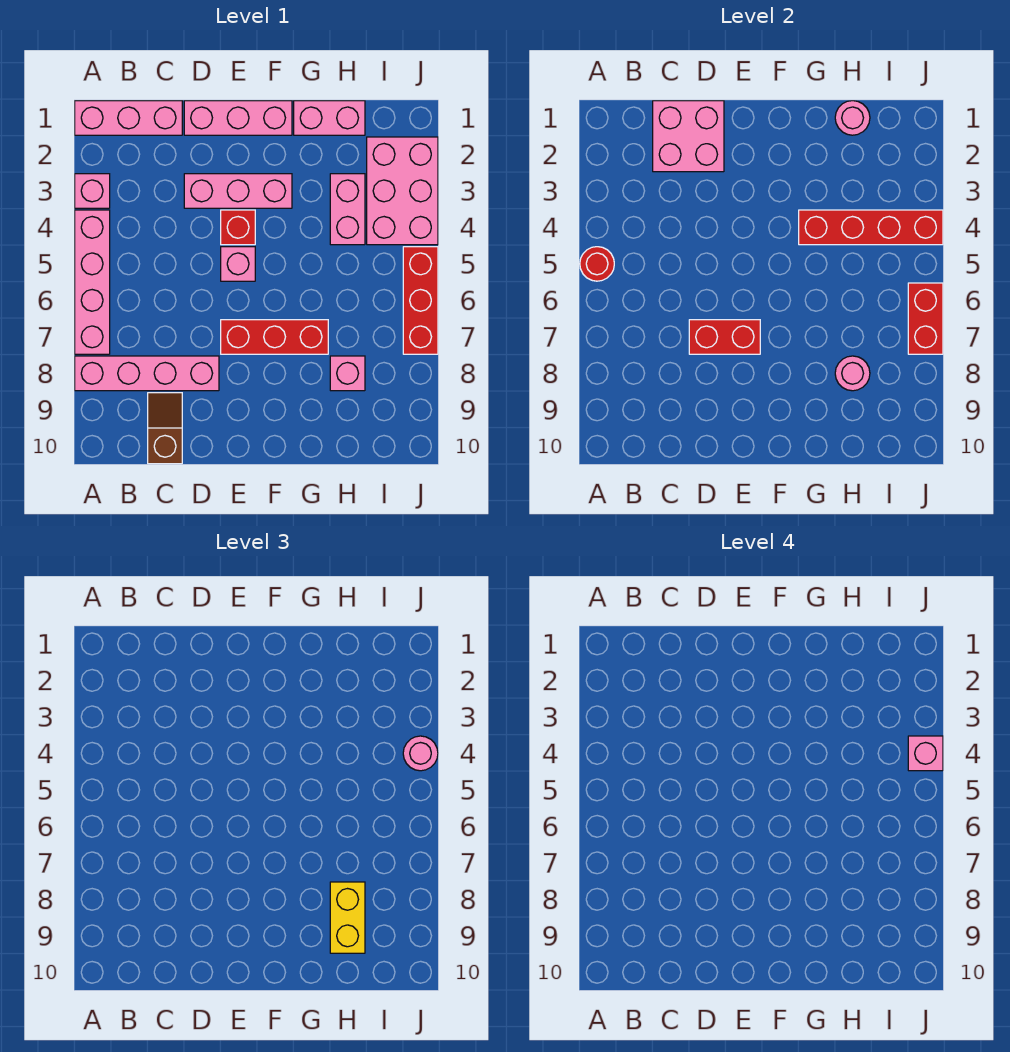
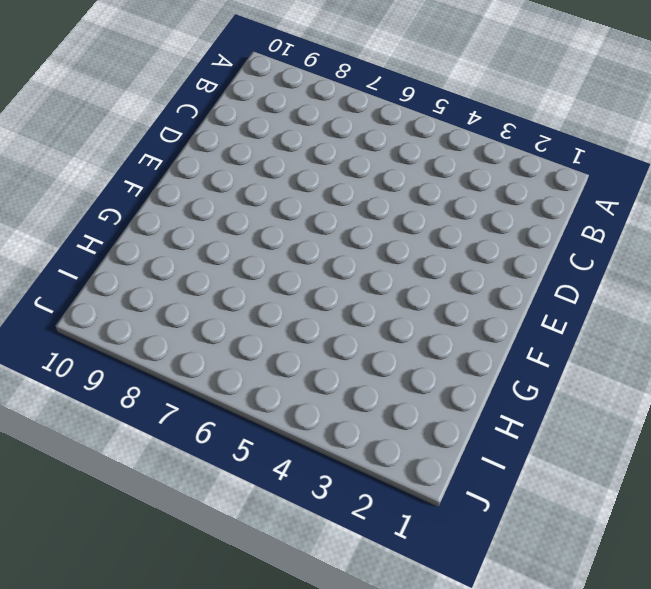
none -> pink 1x3 brick [75,101,182,135]
none -> pink 1x1 brick [75,174,110,208]
none -> pink 1x4 brick [75,210,110,354]

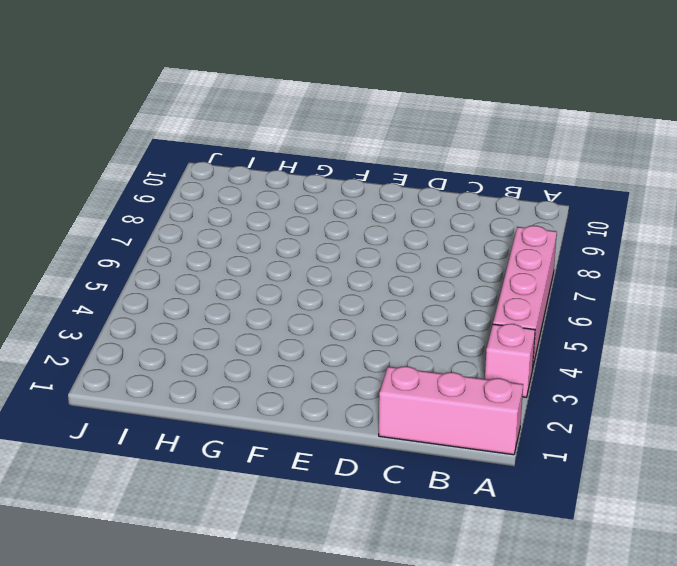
none -> pink 1x4 brick [75,356,219,391]
none -> brown 1x2 slope [148,393,182,464]
none -> pink 1x3 brick [184,101,292,135]

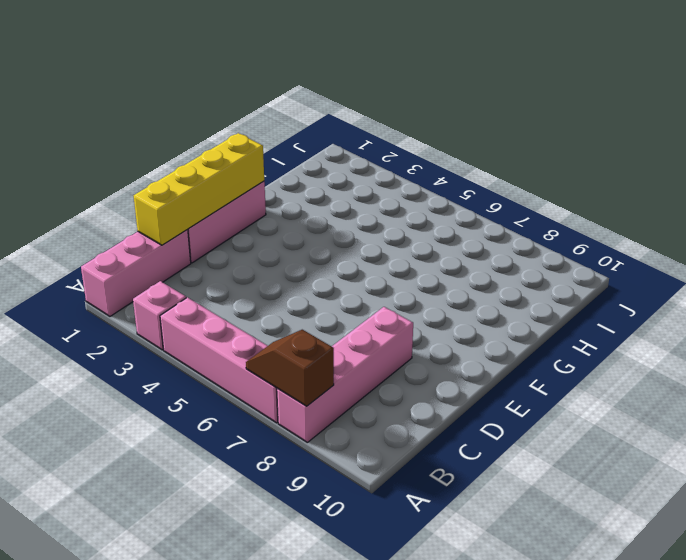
brown 1x2 slope [246,330,334,406] -> brown 1x2 slope moved to [148,393,182,464]
yellow 1x4 brick [134,133,264,245] -> pink 2x2 brick [653,101,724,172]
none -> pink 1x3 brick [184,174,292,208]
none -> red 1x1 brick [221,210,255,245]
none -> pink 1x1 brick [221,247,255,281]

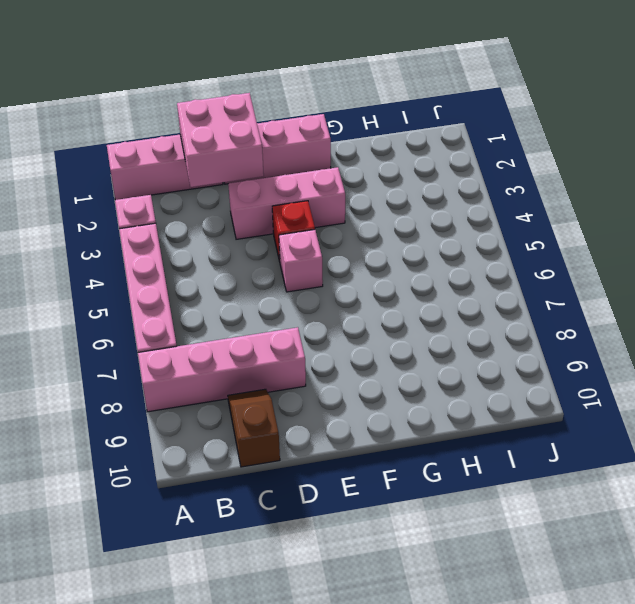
none -> red 1x3 brick [221,320,328,354]
none -> pink 1x2 brick [294,101,365,135]
none -> pink 1x2 brick [330,174,365,245]

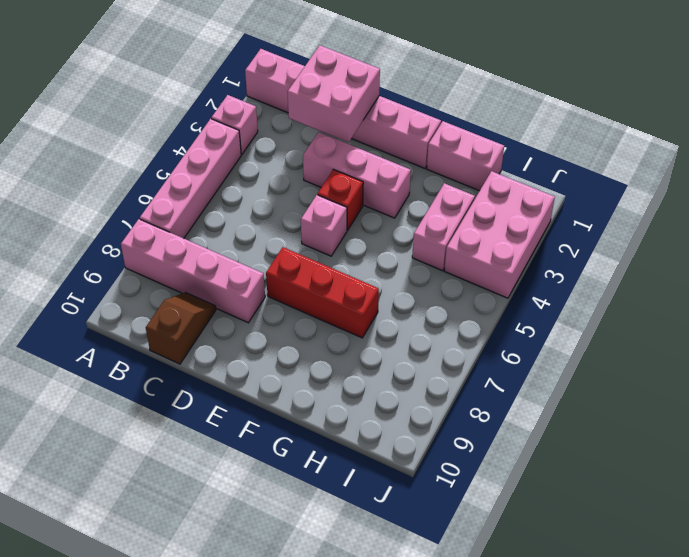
none -> pink 1x1 brick [330,356,365,391]
none -> red 1x3 brick [403,247,438,354]
none -> red 1x1 round brick [580,247,614,281]

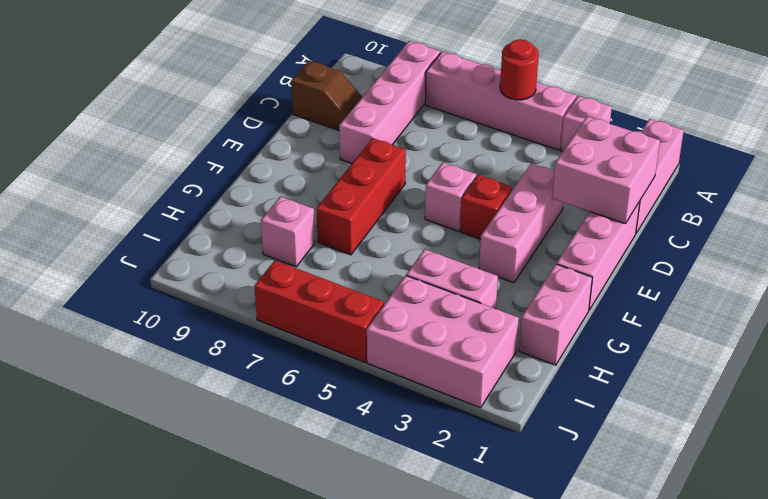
none -> red 1x2 brick [689,320,760,354]
none -> red 1x4 brick [799,210,943,245]
none -> pink 1x1 round brick [835,101,870,135]

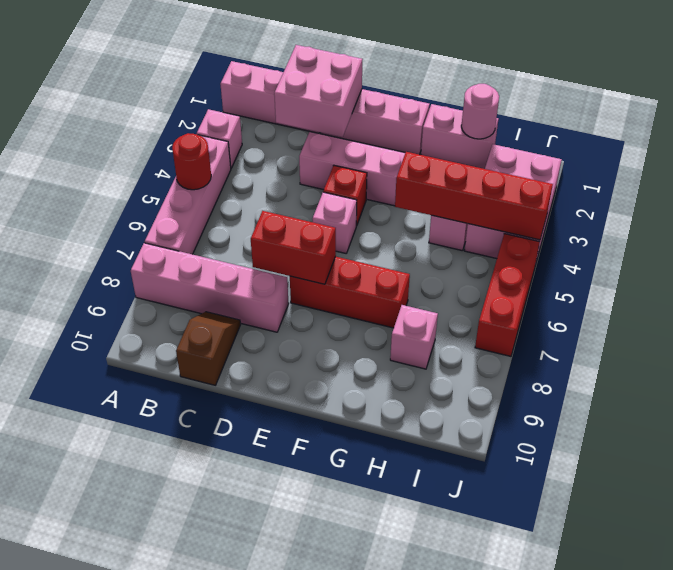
none -> pink 1x1 round brick [835,356,870,391]
none -> red 1x2 brick [908,283,943,354]
none -> yellow 1x2 brick [330,882,365,953]

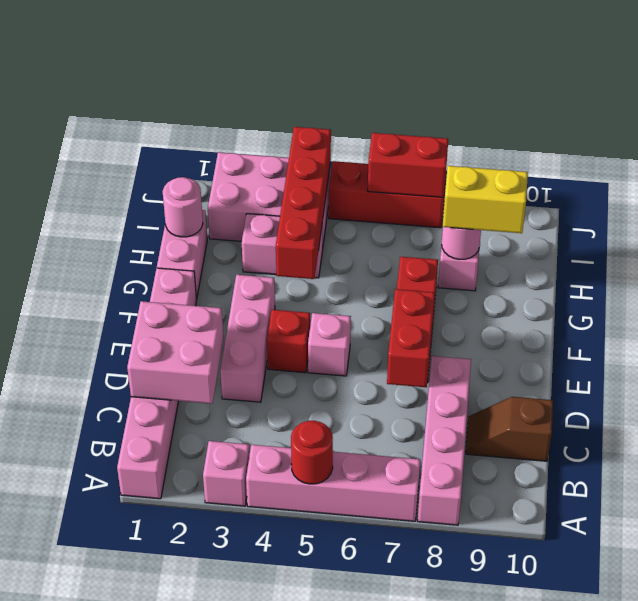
none -> pink 1x1 round brick [403,736,438,771]
none -> pink 1x1 brick [908,736,943,771]

